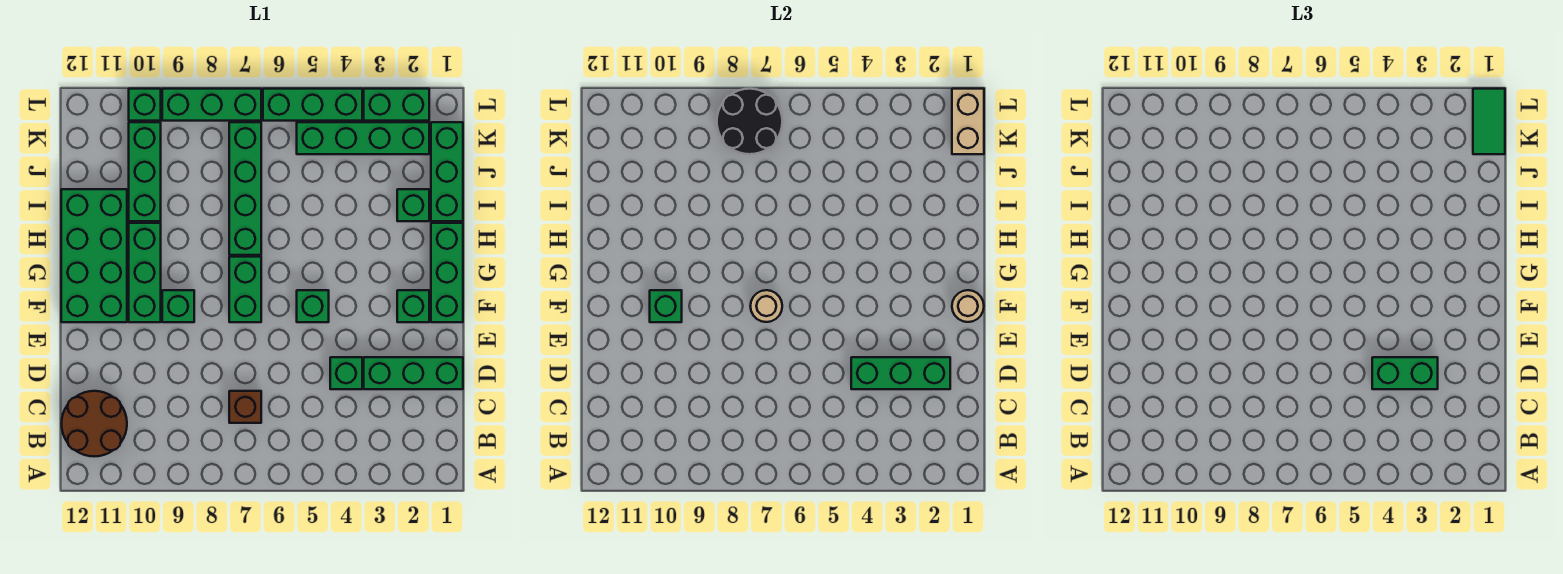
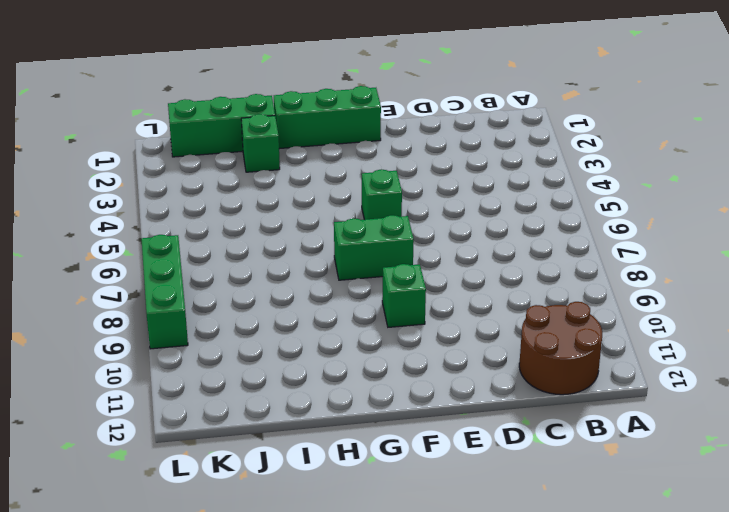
none -> brown 1x1 brick [229,391,261,423]
none -> green 1x3 brick [364,357,463,389]
none -> green 1x1 brick [330,357,362,389]

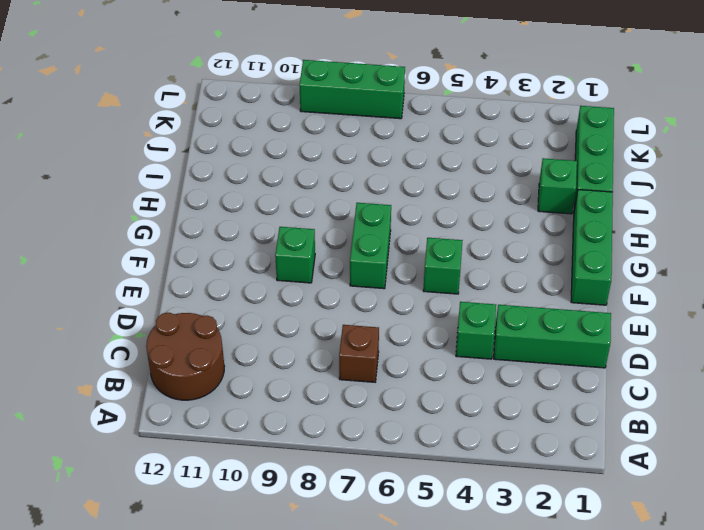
none -> green 1x1 brick [397,290,429,322]
none -> green 1x3 brick [129,223,161,322]
none -> green 2x4 brick [61,189,127,322]

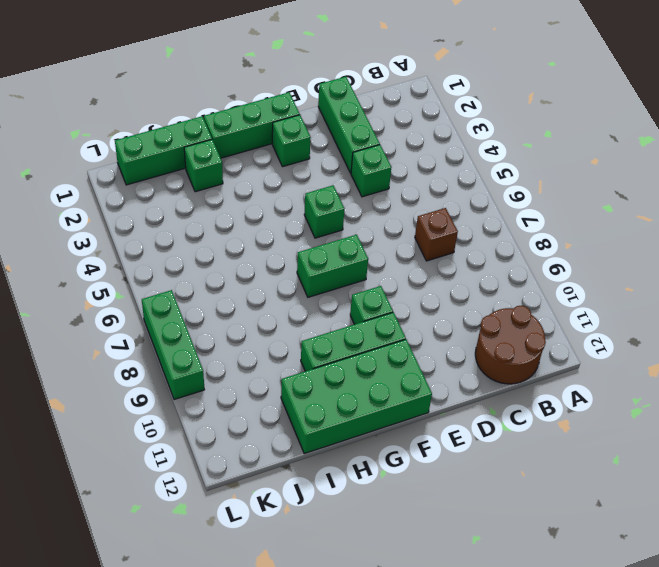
none -> green 1x4 brick [229,122,261,255]
none -> green 1x3 brick [129,122,161,221]
none -> green 1x4 brick [297,122,429,154]

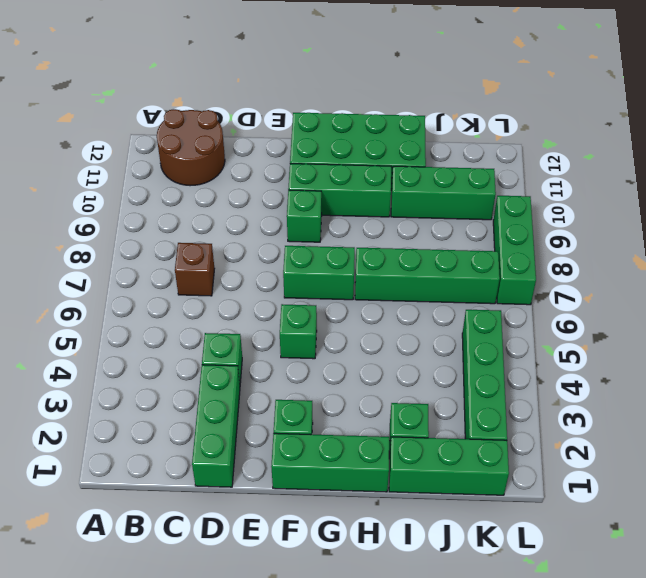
none -> green 1x2 brick [364,89,429,121]
none -> green 1x3 brick [263,89,362,121]
none -> green 1x1 brick [129,89,161,121]

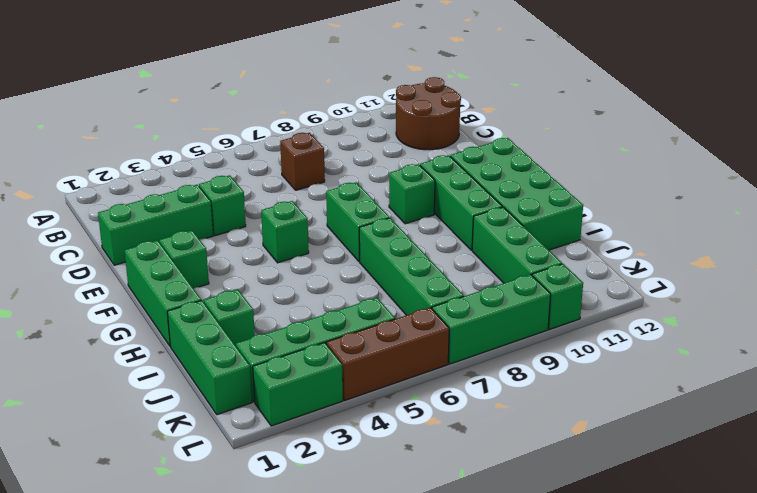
brown 1x3 brick [326,308,449,400] -> green 1x3 brick [263,89,362,121]
none -> green 1x3 brick [851,357,950,389]
none -> tan 1x1 round brick [952,290,984,322]
none -> tan 1x1 round brick [750,290,782,322]

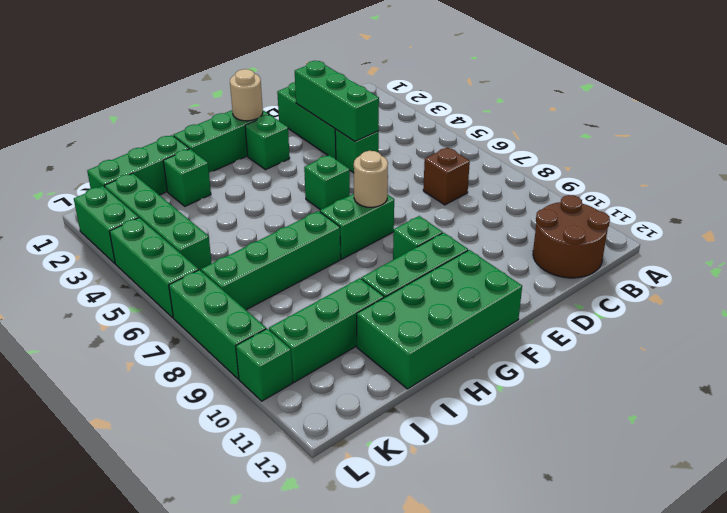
none -> green 1x1 brick [650,290,682,322]
none -> tan 1x2 brick [952,89,984,154]
none -> black 2x2 round brick [717,89,782,154]

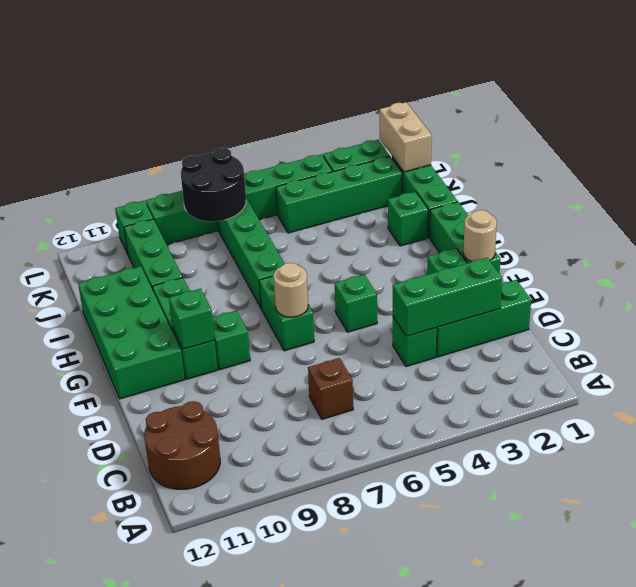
none -> green 1x2 brick [1372,357,1438,389]
none -> green 1x2 tile [1473,89,1505,154]

